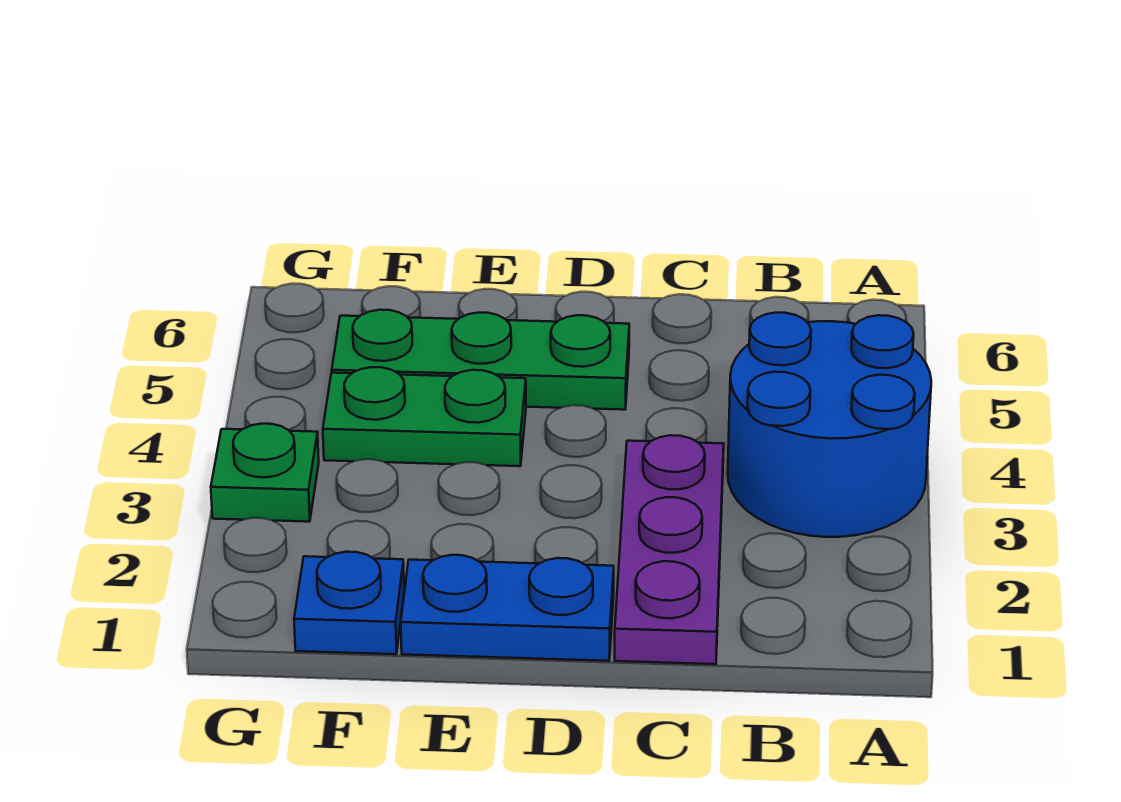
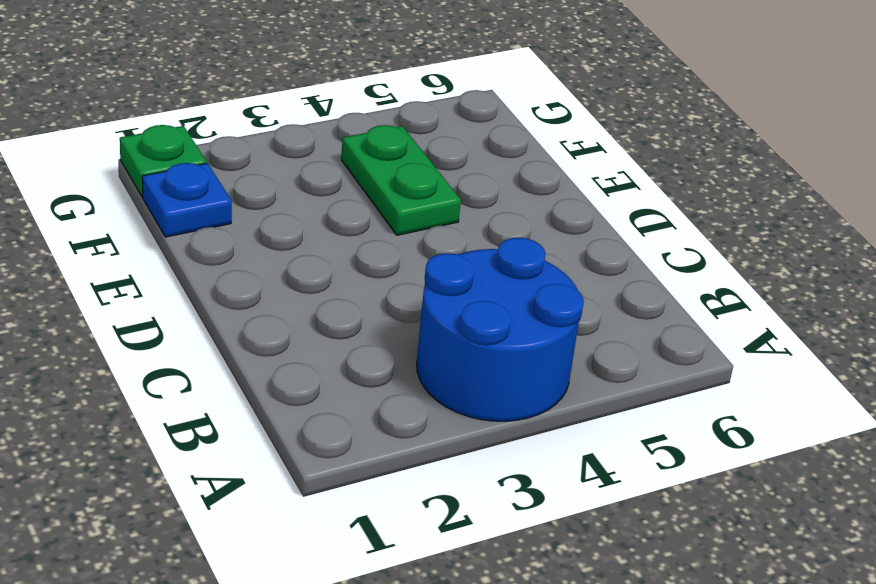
green 1x1 plate [120,125,207,197] -> green 1x1 plate moved to [211,424,319,522]
none -> purple 1x3 plate [615,435,724,664]
none -> blue 1x2 plate [401,555,614,661]

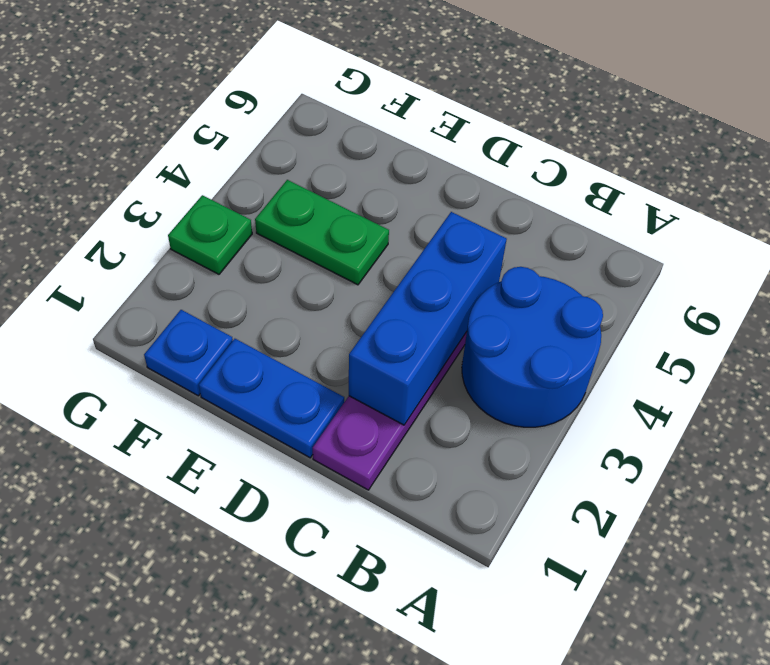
blue 1x3 brick [349,212,507,425] -> none
none -> green 1x3 plate [332,310,629,410]

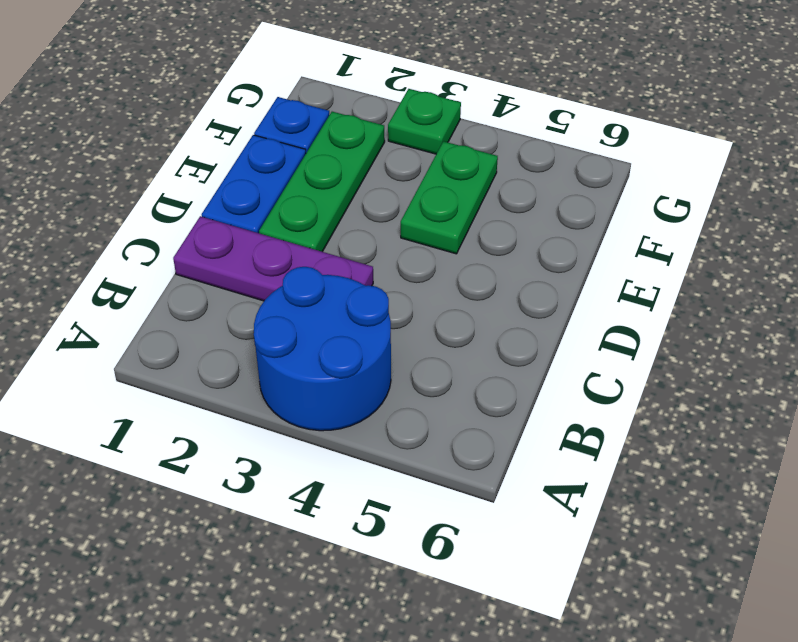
green 1x3 plate [259,112,385,252] -> green 1x3 plate moved to [332,310,629,410]

